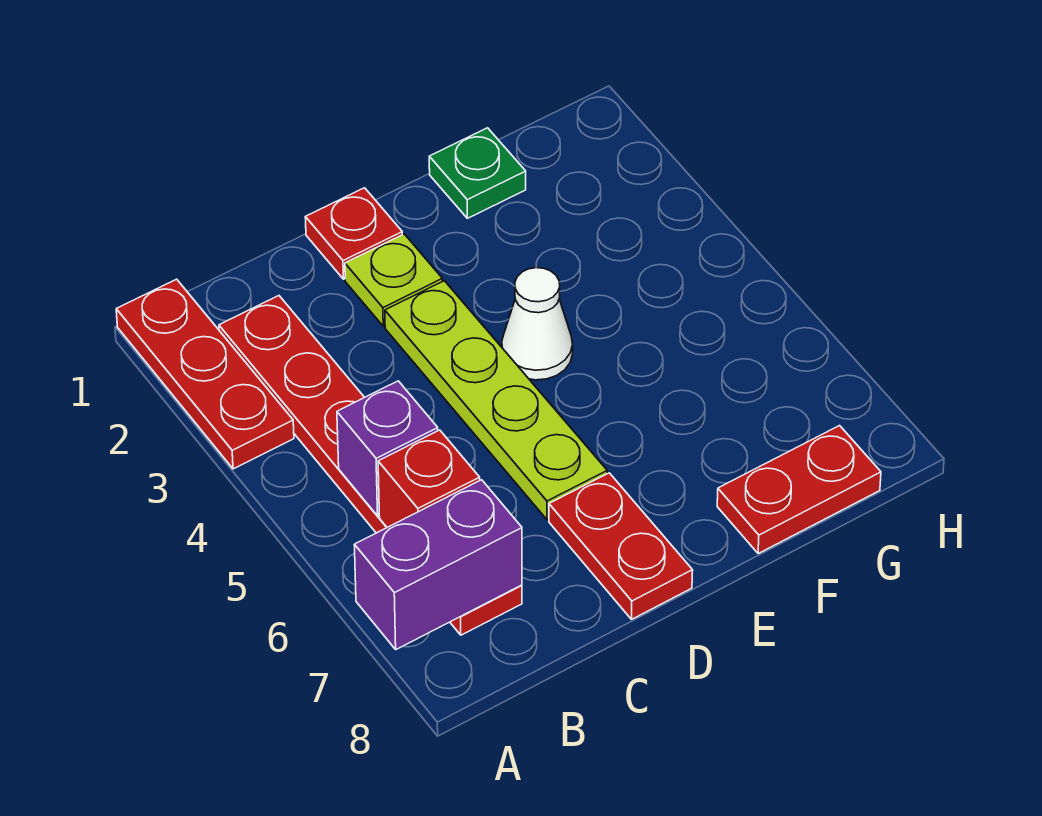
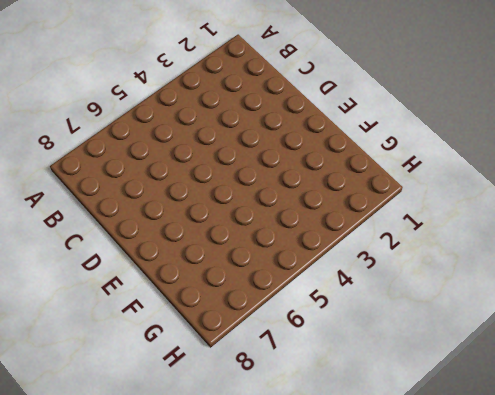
none -> red 1x3 plate [116,279,294,469]
none -> red 1x6 plate [219,296,522,635]
none -> red 1x1 plate [305,188,402,279]

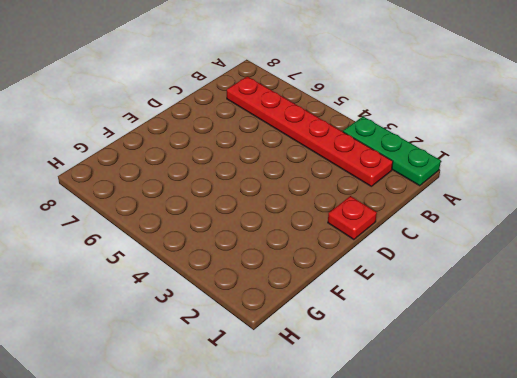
green 1x3 plate [343,117,441,186] -> red 1x3 plate [116,279,294,469]
none -> lime 1x1 plate [345,234,443,326]
none -> lime 1x4 plate [385,281,607,519]
none -> red 1x2 plate [549,473,693,619]

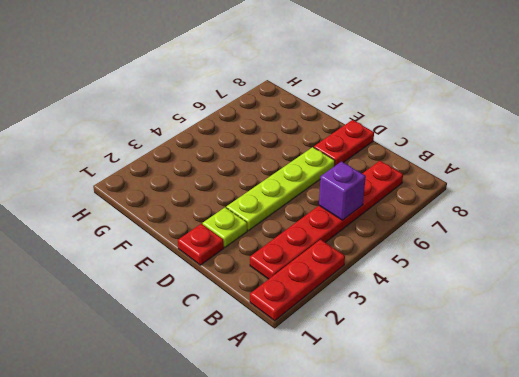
none -> white 1x1 cone [502,267,573,380]
none -> green 1x1 plate [429,128,526,218]
none -> red 1x2 plate [717,426,881,554]

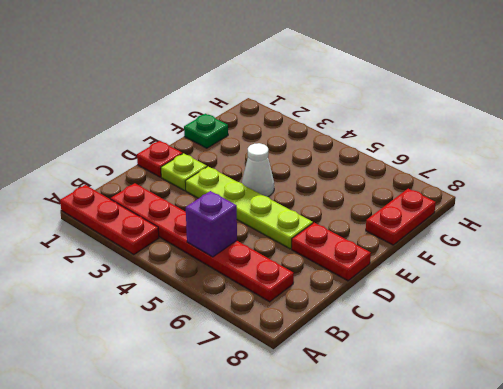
none -> purple 1x2 brick [354,480,522,649]
none -> red 1x1 brick [378,430,480,527]

